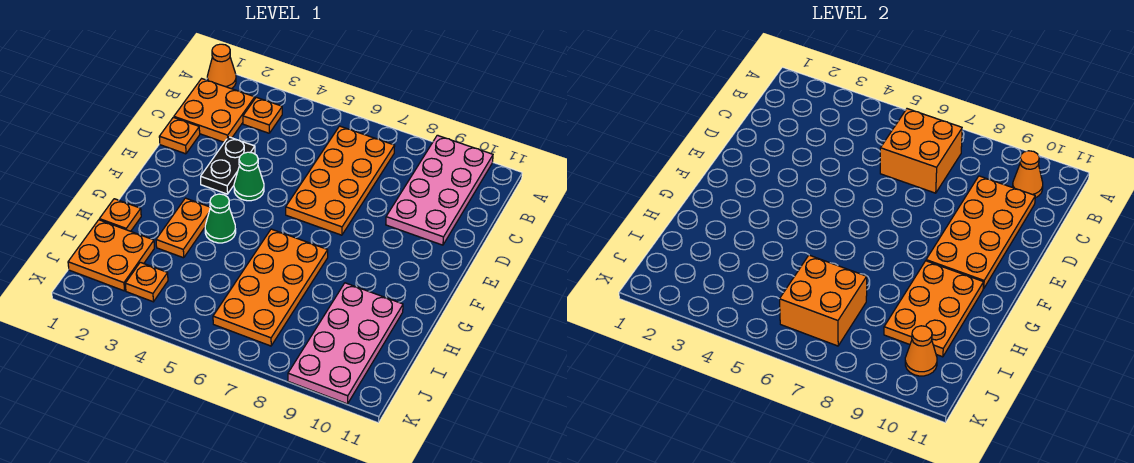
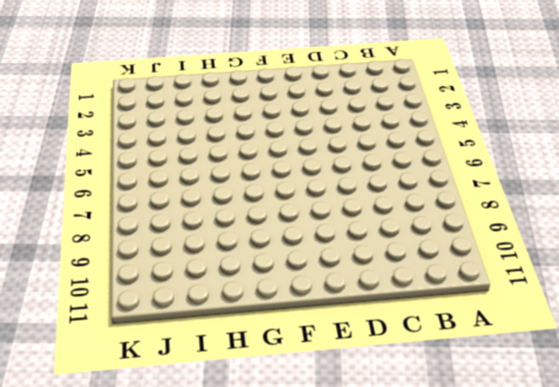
none -> orange 1x1 cone [207,44,236,89]
none -> pink 2x4 plate [386,135,493,245]
none -> orange 2x2 plate [174,79,255,142]

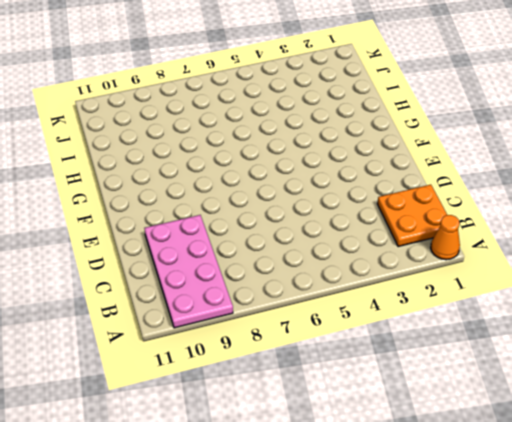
none -> orange 1x1 plate [243,97,282,133]
none -> orange 2x4 plate [286,126,395,235]
none -> orange 1x1 plate [159,117,200,154]

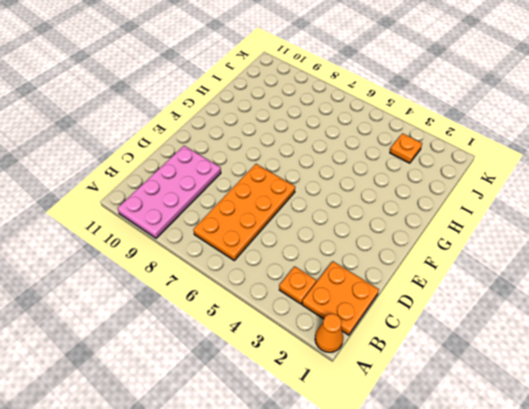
none -> orange 1x1 plate [159,117,200,154]
none -> black 1x2 plate [201,137,255,194]
none -> green 1x1 cone [234,152,264,201]

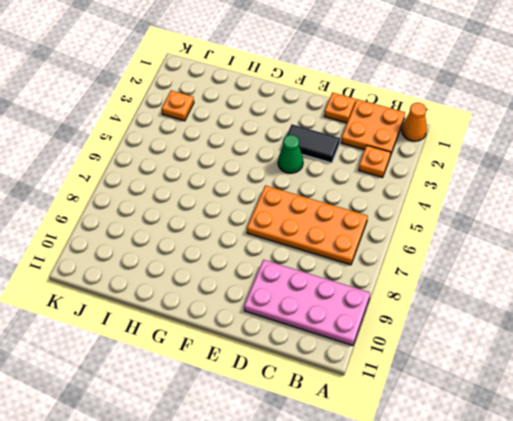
black 1x2 tile [287,124,340,163] -> black 1x2 plate [201,137,255,194]
none -> orange 1x2 plate [156,198,210,258]
none -> green 1x1 cone [205,194,236,243]
none -> orange 2x4 plate [213,229,328,346]

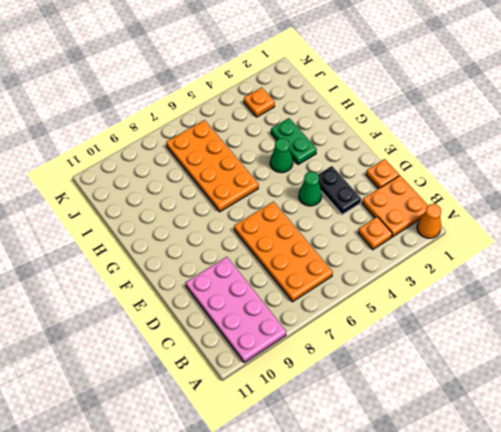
green 1x2 plate [271,118,317,164] -> orange 1x2 plate [156,198,210,258]
none -> orange 1x1 plate [99,199,141,231]
none -> pink 2x4 plate [288,283,403,404]
none -> orange 2x2 plate [68,220,154,291]

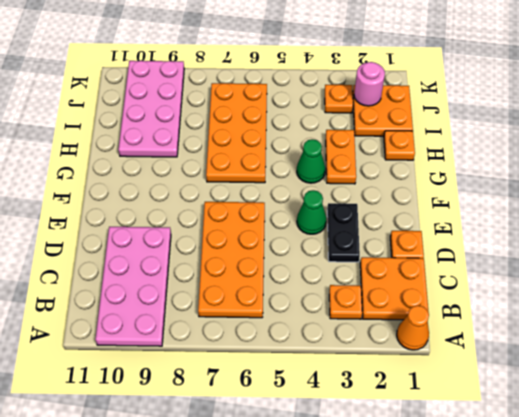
pink 1x1 round brick [354,62,385,106] -> none
none -> orange 2x2 brick [880,109,962,193]
none -> orange 1x1 cone [1013,151,1043,198]
none -> orange 2x4 plate [926,176,1035,289]

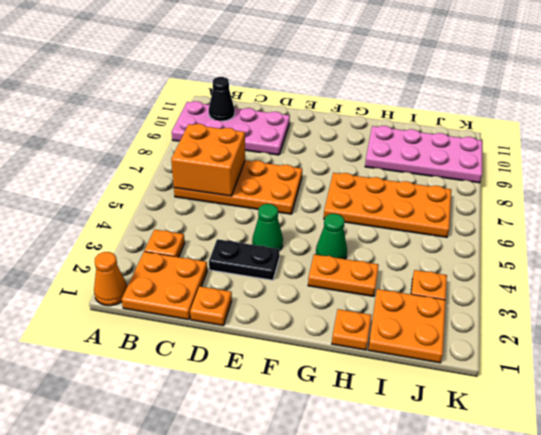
black 1x1 cone [209,77,235,121] -> orange 1x1 cone [1013,151,1043,198]
none -> orange 2x4 plate [926,176,1035,289]
none -> orange 2x3 plate [884,261,984,357]
none -> orange 2x2 brick [780,255,867,346]

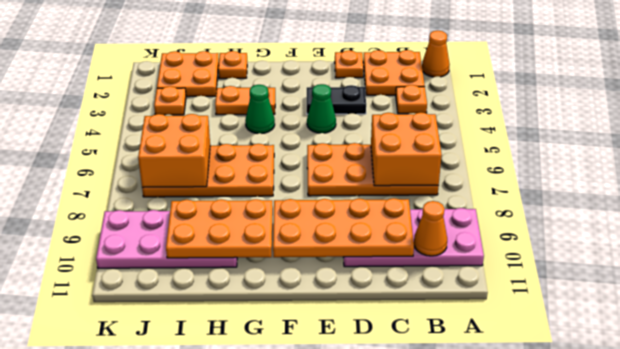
none -> orange 1x1 cone [905,326,937,376]

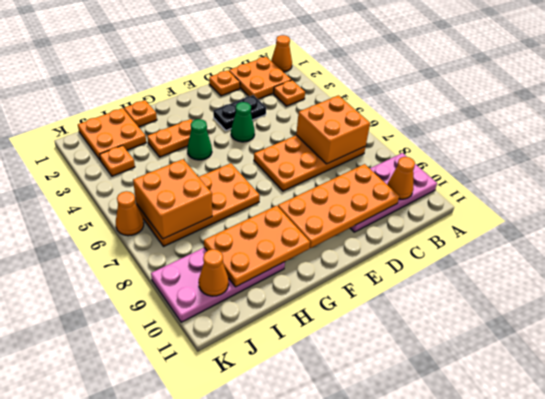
orange 1x1 cone [116,191,144,236] -> none

